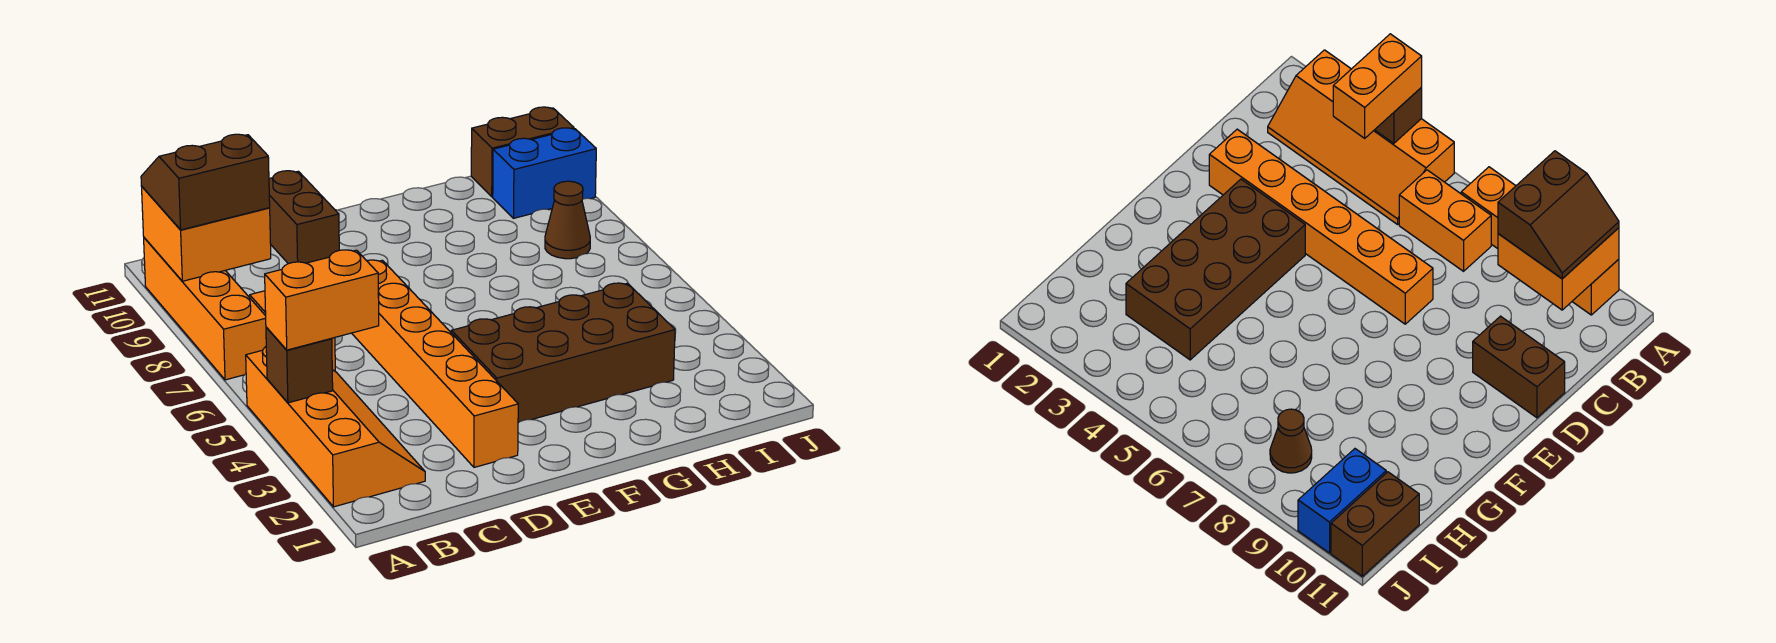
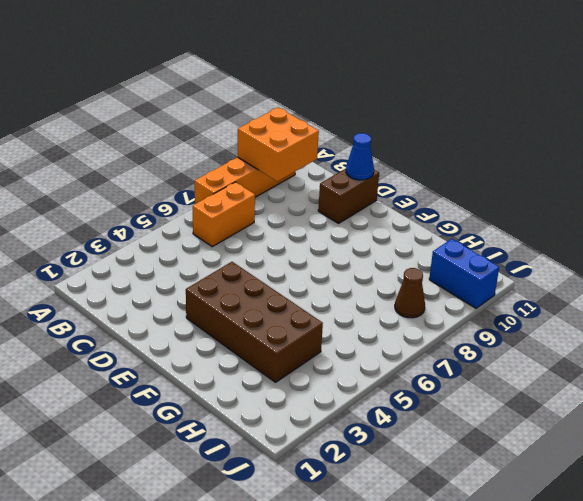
blue 1x1 cone [346,133,374,180] -> none
none -> orange 2x4 slope [246,347,425,507]
none -> orange 1x6 brick [352,260,518,467]
none -> brown 1x2 brick [471,107,574,197]

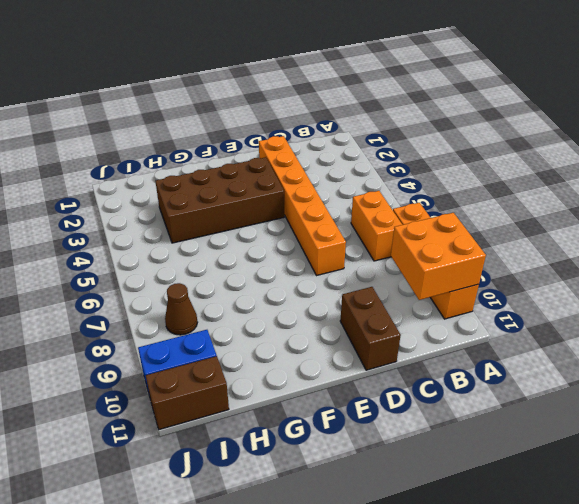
none -> orange 2x4 slope [246,347,425,507]
none -> brown 1x1 brick [266,327,333,403]
none -> orange 1x2 brick [265,250,379,350]

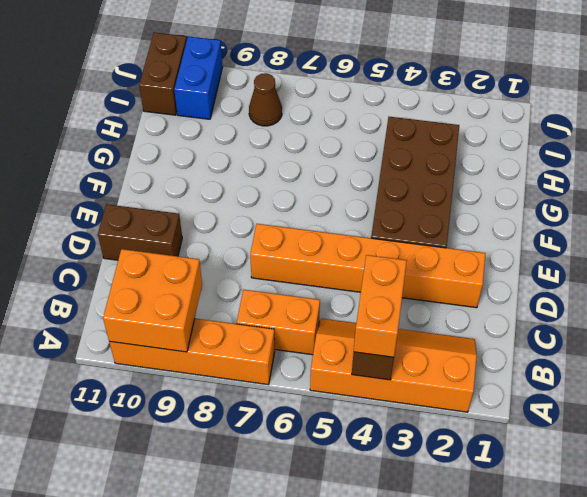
none -> brown 2x2 slope [141,134,270,230]

